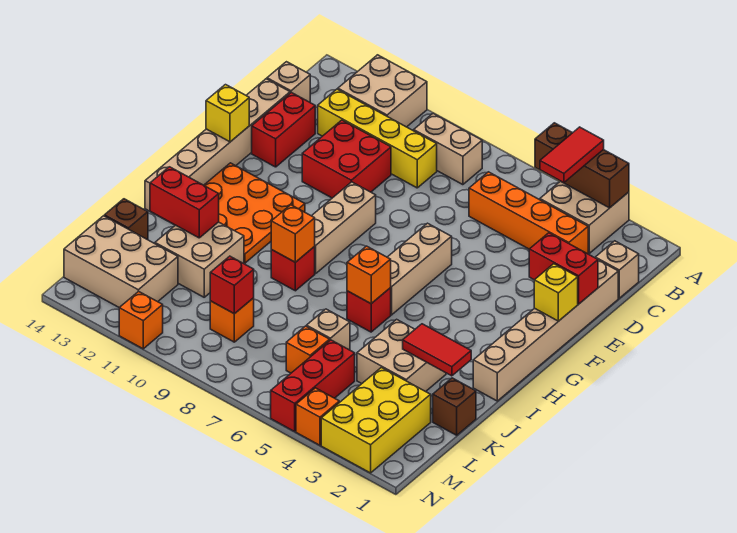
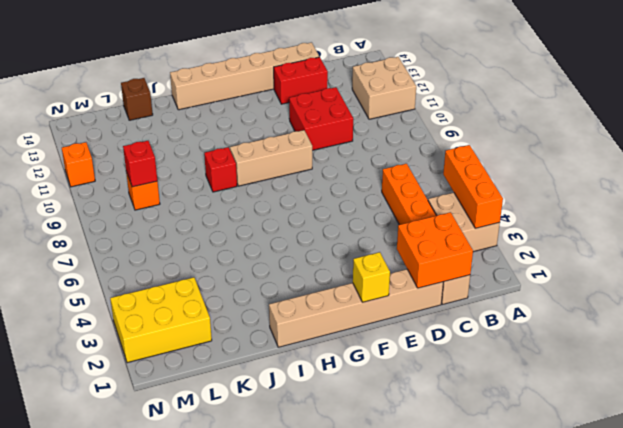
orange 1x3 brick [443,145,503,228] -> brown 1x3 brick [535,123,629,208]
orange 2x2 brick [397,212,473,288] -> none
none -> tan 1x2 brick [414,114,482,185]
none -> yellow 1x4 brick [318,89,437,188]
none -> tan 1x1 brick [267,62,310,102]
none -> tan 1x3 brick [387,223,452,315]

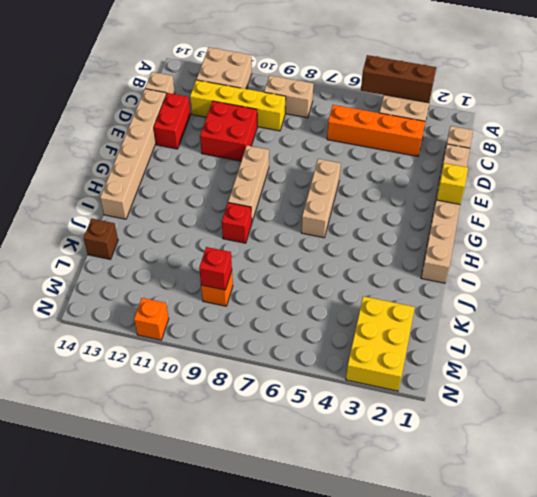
none -> orange 3x3 plate [204,163,305,263]
none -> red 1x1 brick [347,288,391,332]
none -> tan 2x2 brick [357,319,446,392]
none -> tan 2x2 brick [155,222,244,297]

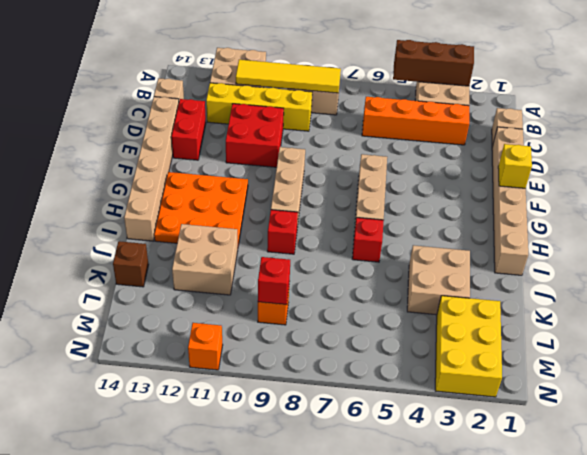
yellow 1x4 tile [236,60,341,93] -> none
none -> brown 1x1 brick [433,378,476,435]
none -> tan 1x1 brick [307,309,350,350]
none -> red 1x3 brick [271,340,355,431]
none -> orange 1x1 brick [286,326,330,373]

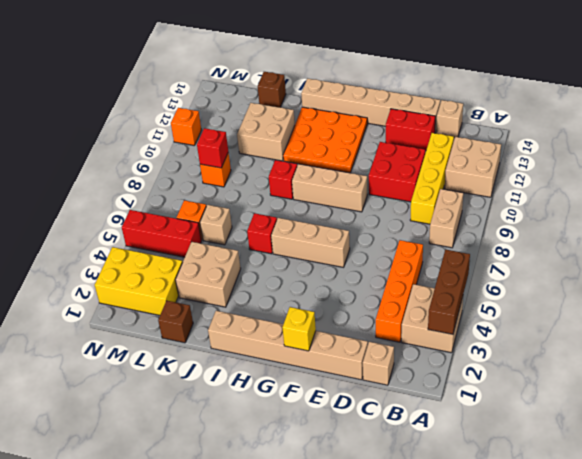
none -> tan 2x3 brick [64,216,178,308]
none -> orange 1x1 brick [296,388,339,445]
none -> red 1x2 brick [529,233,598,304]
none -> yellow 1x1 brick [206,85,249,142]

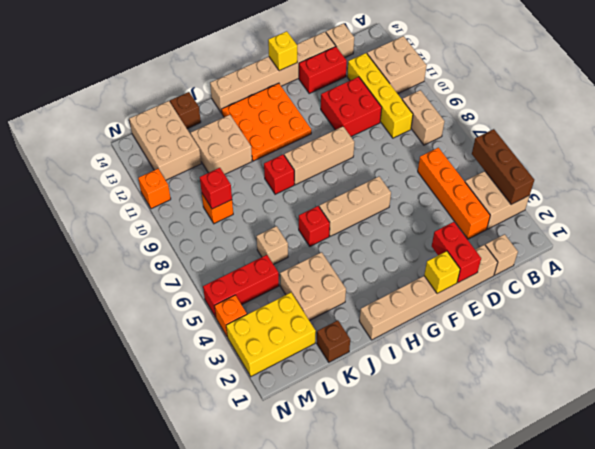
none -> orange 1x1 brick [286,326,330,373]
none -> orange 1x1 brick [347,246,391,304]
none -> orange 1x1 brick [271,205,315,262]
none -> red 1x2 tile [403,324,471,376]

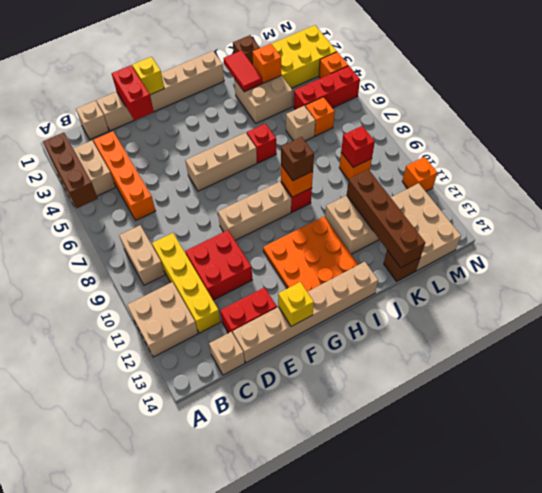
brown 1x1 brick [281,137,314,181] -> none
orange 1x1 brick [252,44,281,83] -> orange 1x1 brick moved to [347,246,391,304]
brown 1x4 brick [347,170,425,268] -> none
none -> red 1x2 brick [150,167,219,238]
none -> red 1x2 tile [540,127,604,183]

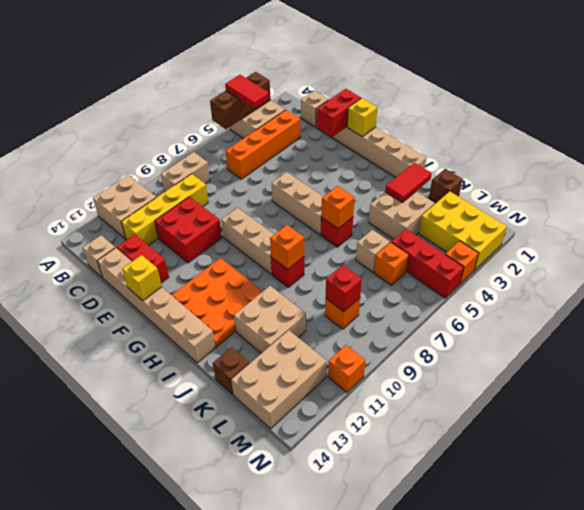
none -> red 1x2 brick [150,167,219,238]

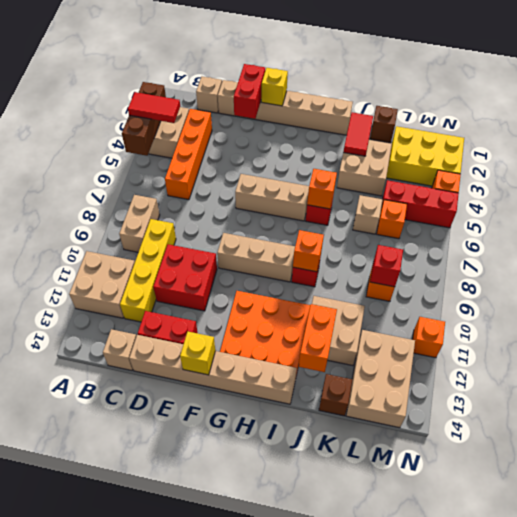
orange 1x2 brick [299,304,337,372] -> red 1x2 brick [150,167,219,238]

